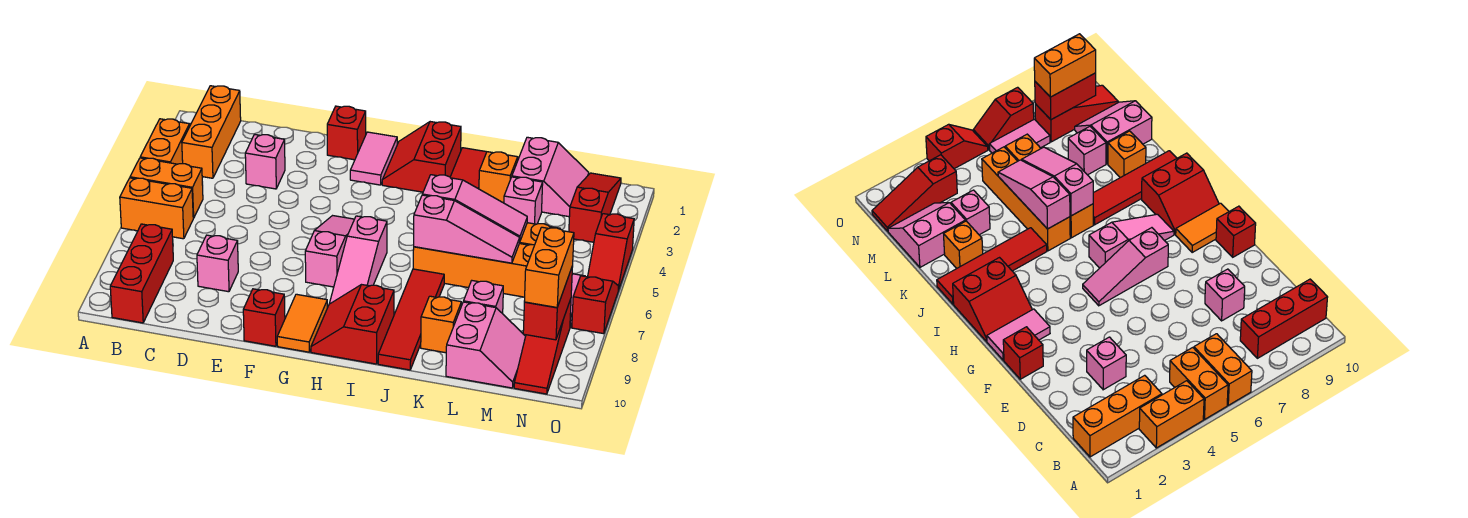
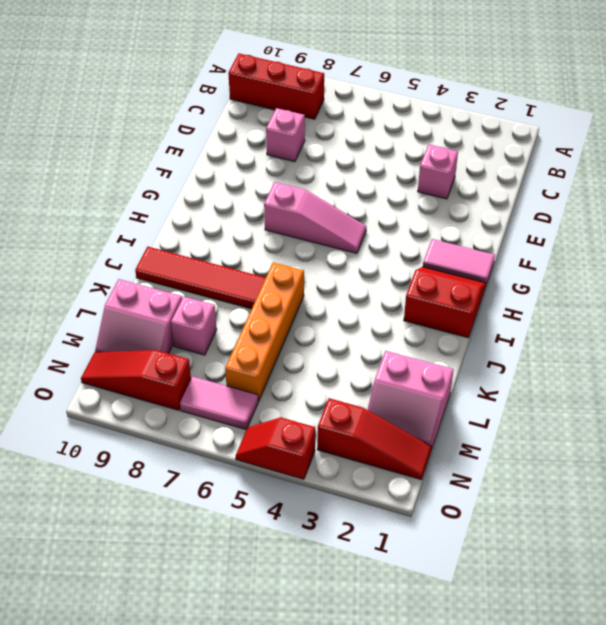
none -> orange 1x2 brick [140,119,190,164]
none -> orange 1x2 brick [130,158,203,218]
none -> orange 1x2 brick [120,178,193,239]
none -> orange 1x3 brick [182,86,241,178]

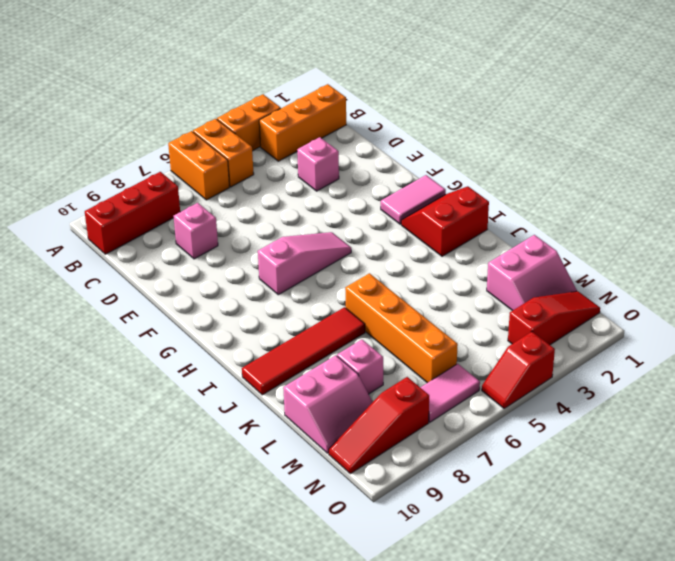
none -> red 1x1 brick [327,106,366,160]
none -> red 1x1 brick [243,289,285,346]
none -> orange 1x2 tile [277,294,327,352]
none -> pink 1x3 slope [329,216,387,304]

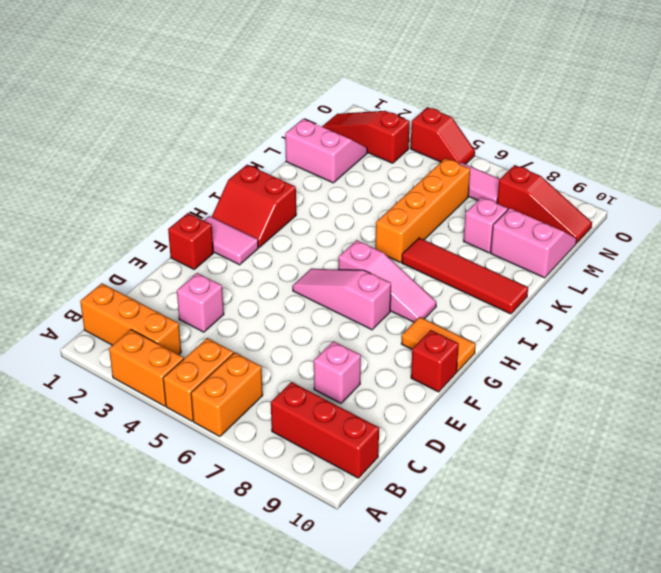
none -> red 2x2 slope [311,285,394,364]
none -> red 1x4 tile [450,148,487,189]
none -> orange 1x4 brick [982,147,1070,251]
none -> orange 1x1 brick [479,152,518,203]

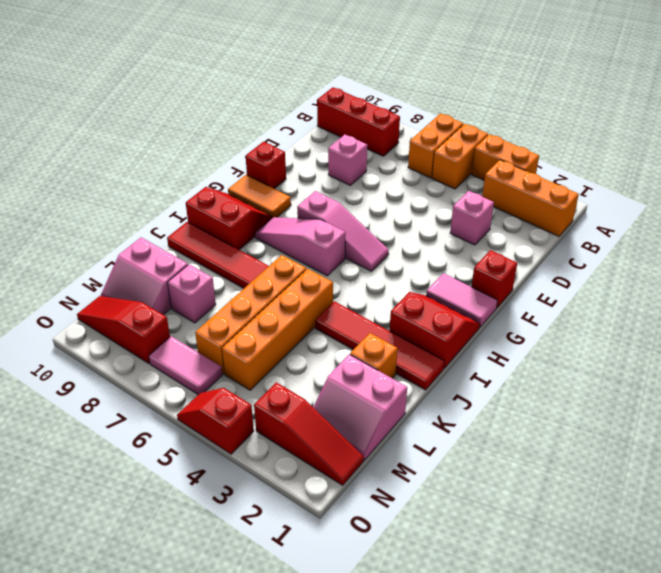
none -> orange 1x1 brick [421,296,461,353]
none -> pink 1x1 brick [504,177,543,224]
none -> red 1x2 slope [572,276,619,334]
none -> pink 1x3 slope [422,175,527,240]

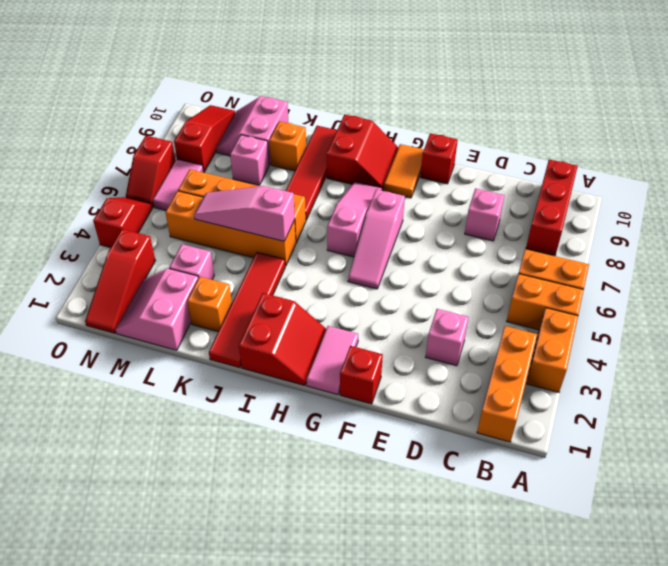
none -> pink 1x3 slope [414,195,520,263]
none -> red 1x2 brick [523,266,573,340]
none -> orange 1x2 brick [524,227,574,308]

